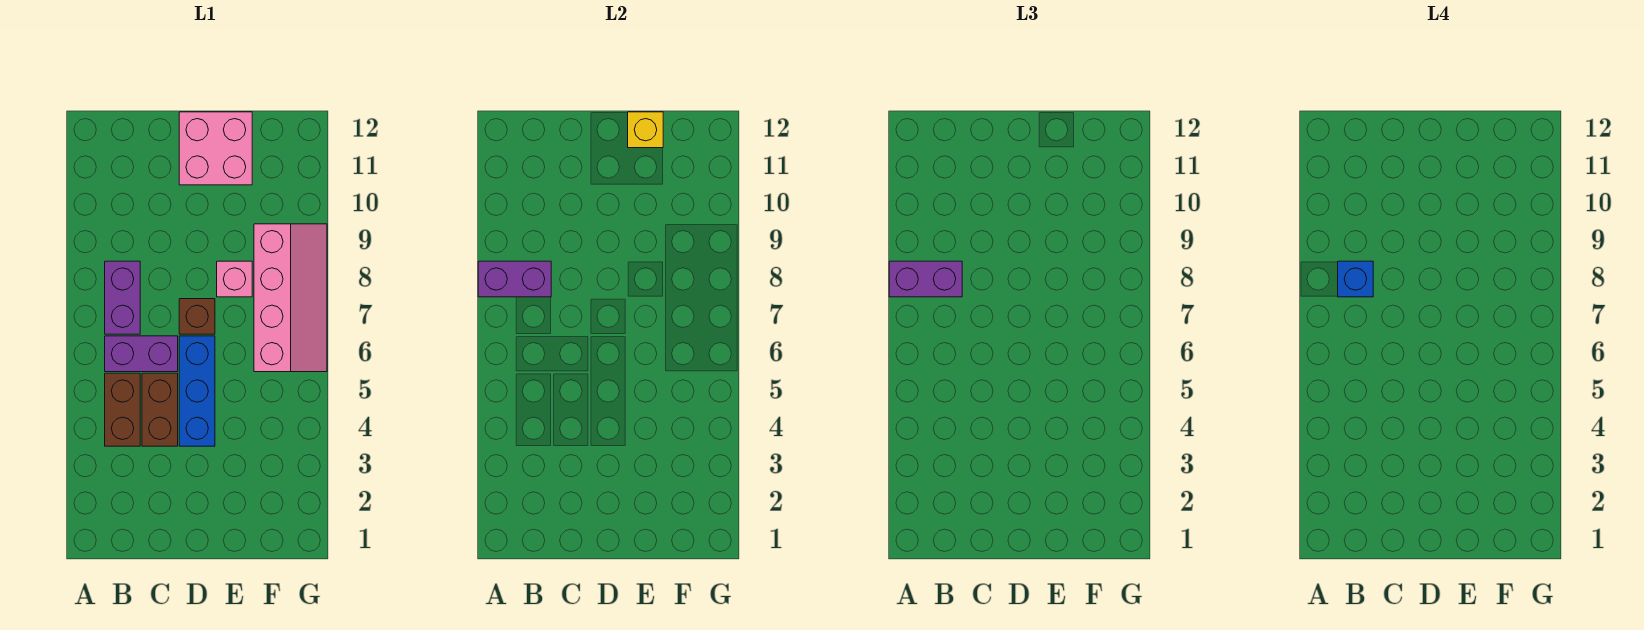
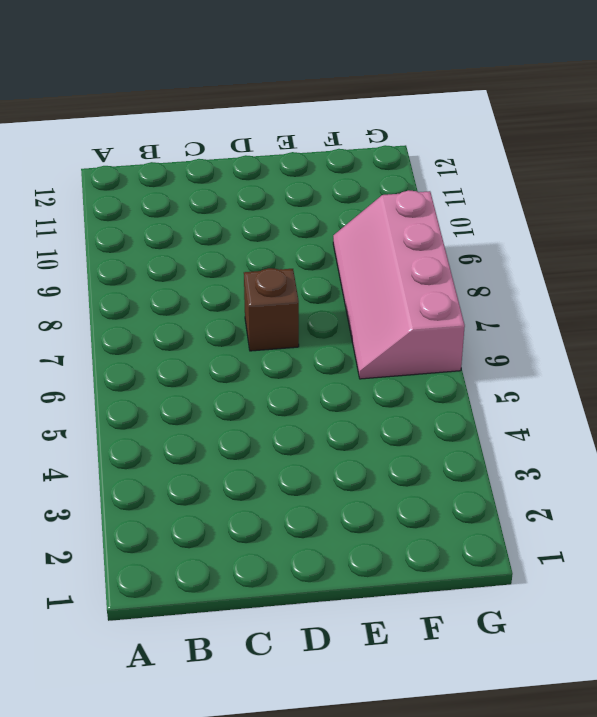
pink 2x4 slope [333,190,465,379] -> pink 2x4 slope turned to [254,224,327,372]
none -> brown 1x2 brick [105,373,140,446]
none -> purple 1x2 brick [105,336,178,372]
none -> purple 1x2 brick [105,261,140,334]

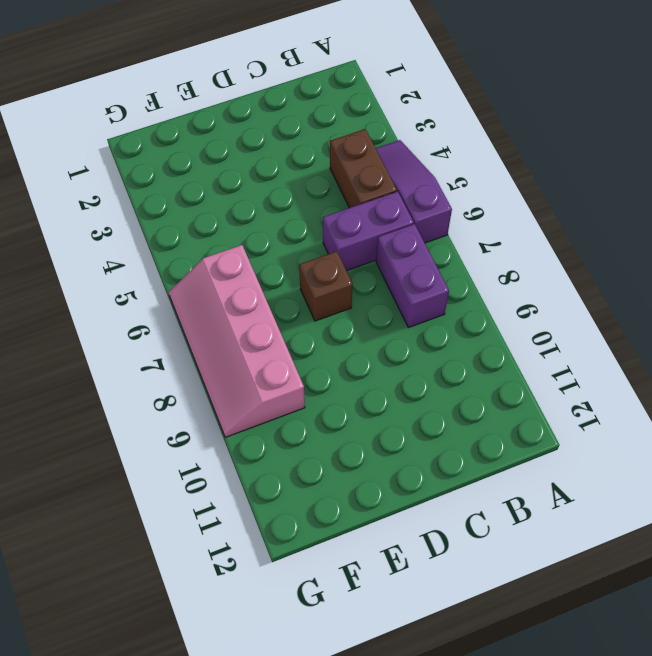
purple 1x3 slope [376,140,452,243] -> none
none -> brown 1x2 brick [142,373,178,446]
none -> blue 1x3 brick [179,336,215,446]
none -> pink 2x2 brick [179,112,252,185]

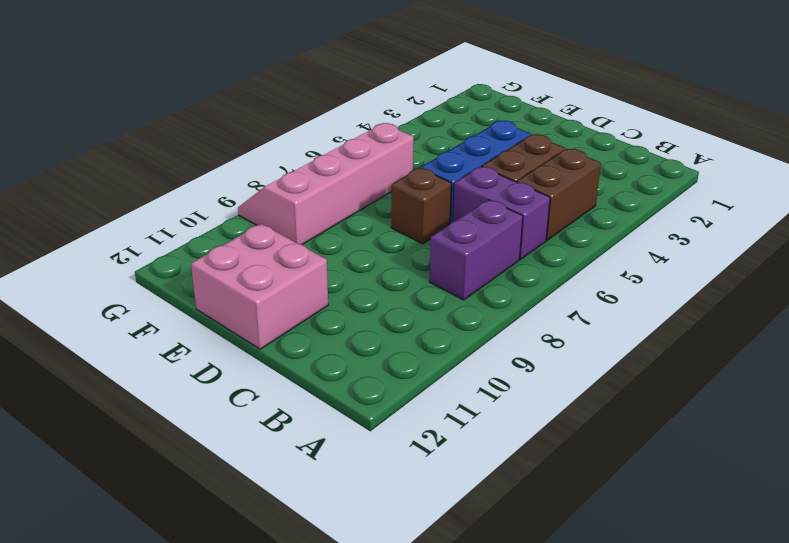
none -> pink 1x1 brick [217,261,252,297]
none -> purple 1x2 brick [478,261,551,297]
none -> yellow 1x1 brick [628,112,663,148]

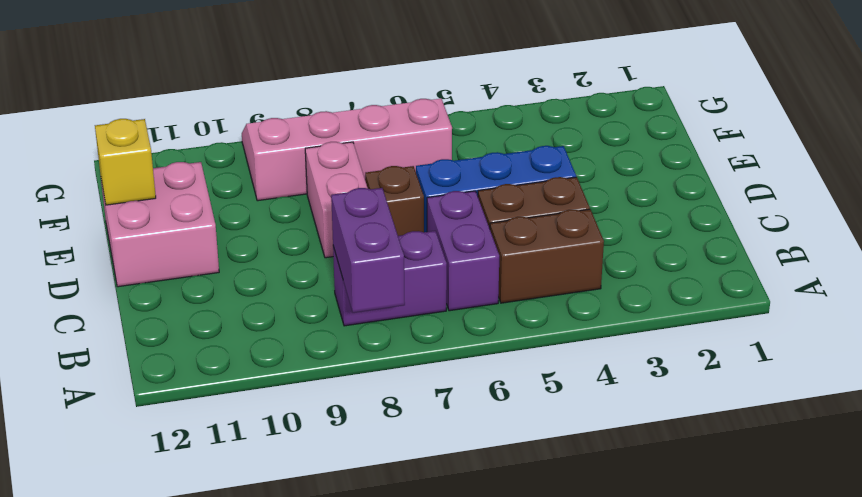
pink 1x2 brick [305,142,367,258] -> pink 1x1 brick [217,261,252,297]
none -> purple 1x2 brick [889,261,962,297]
none -> blue 1x1 brick [1338,261,1373,297]

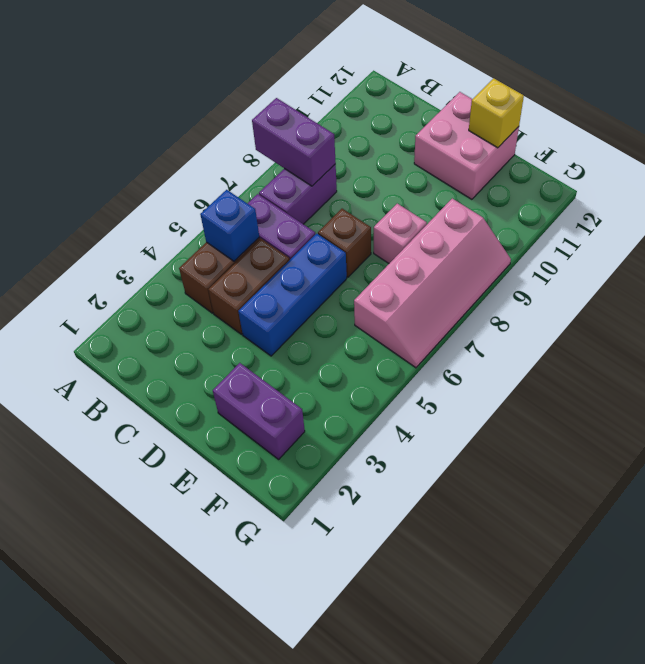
blue 1x1 brick [200,190,259,261] -> blue 1x1 brick moved to [1338,261,1373,297]
purple 1x2 brick [213,363,305,459] -> purple 1x2 brick moved to [889,261,962,297]

